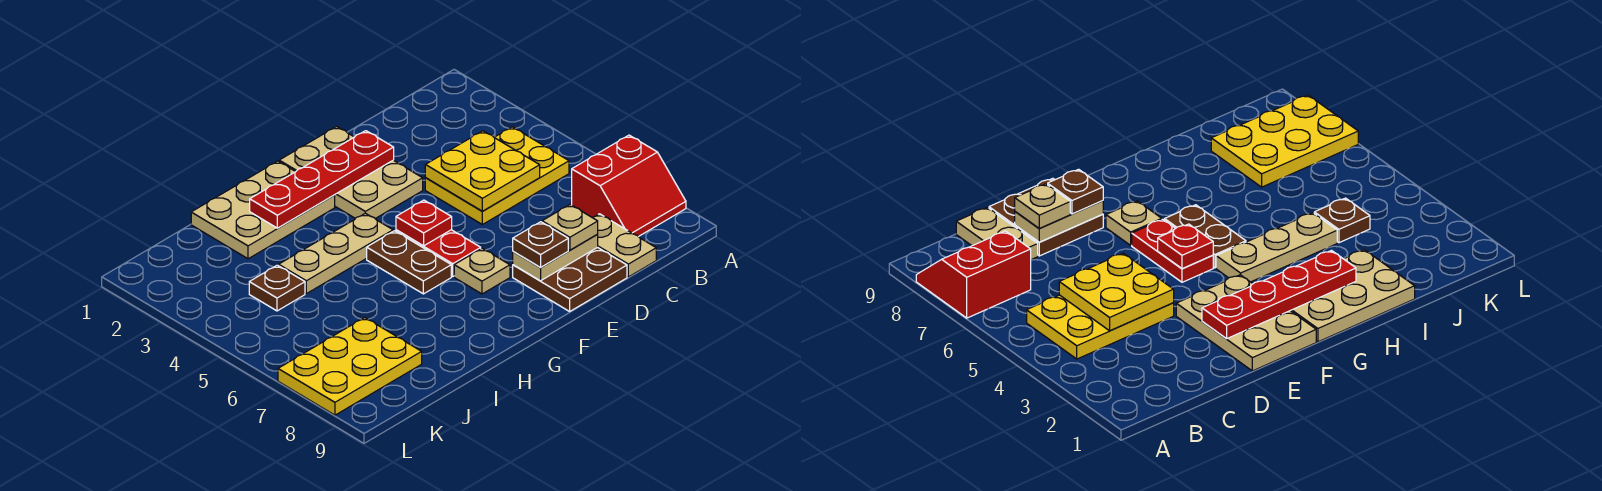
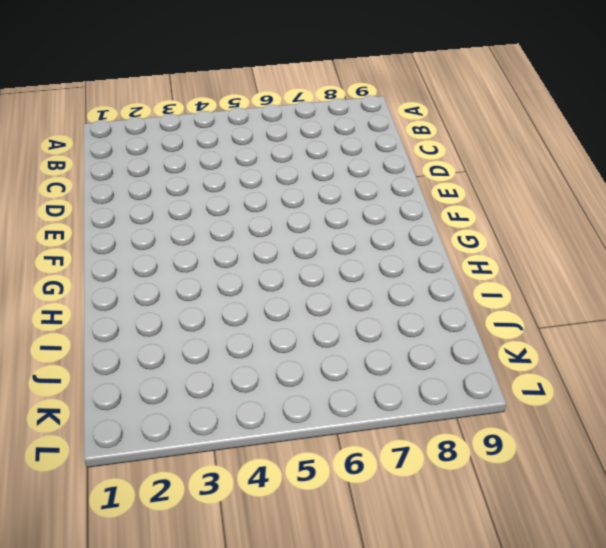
none -> red 2x2 slope [572,135,686,237]
none -> yellow 2x3 plate [425,127,569,224]
none -> tan 1x2 plate [592,214,656,277]

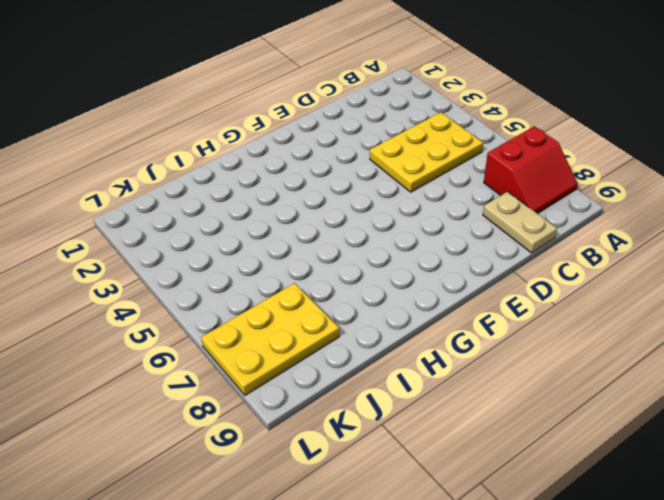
none -> brown 2x2 plate [513,247,627,311]
none -> tan 2x3 plate [279,127,423,219]
none -> red 1x2 plate [396,230,481,276]

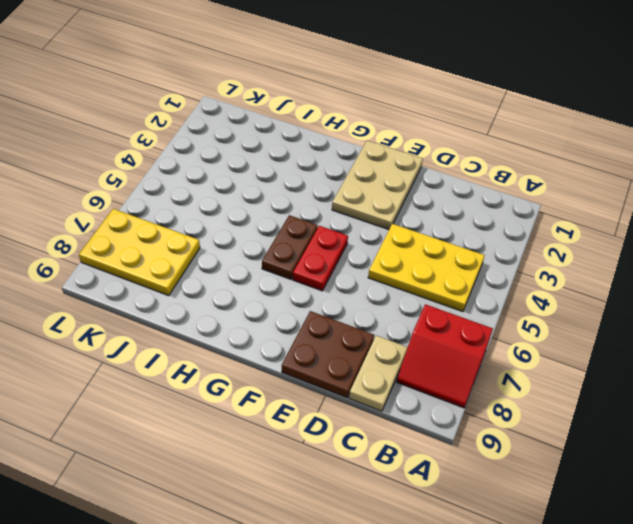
none -> tan 1x1 plate [454,248,510,294]
none -> tan 2x3 plate [191,161,335,259]
none -> tan 1x3 plate [279,213,393,294]

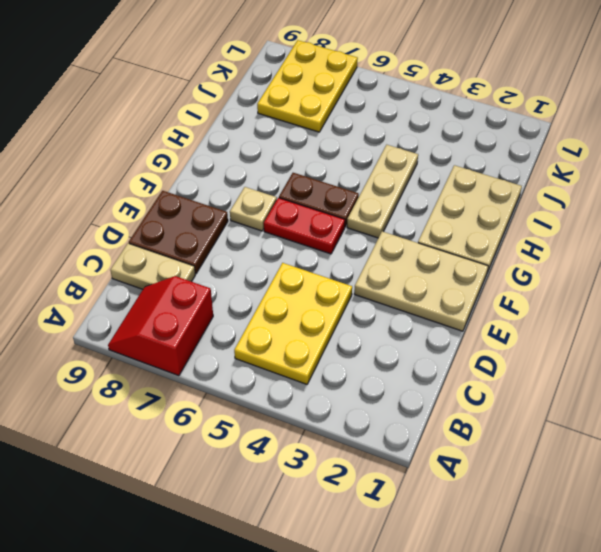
none -> brown 1x1 plate [249,265,305,311]
none -> yellow 2x2 plate [425,131,540,211]
none -> tan 1x2 plate [513,234,598,281]

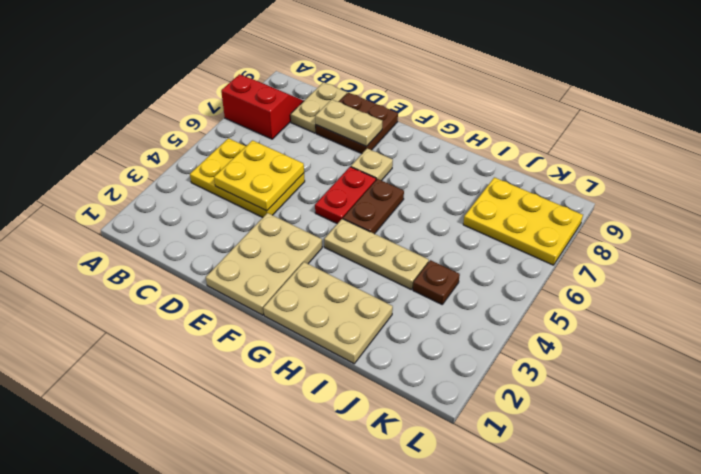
none -> red 1x4 plate [250,131,394,228]
none -> red 1x1 plate [396,200,452,246]
none -> tan 1x1 plate [542,205,598,250]

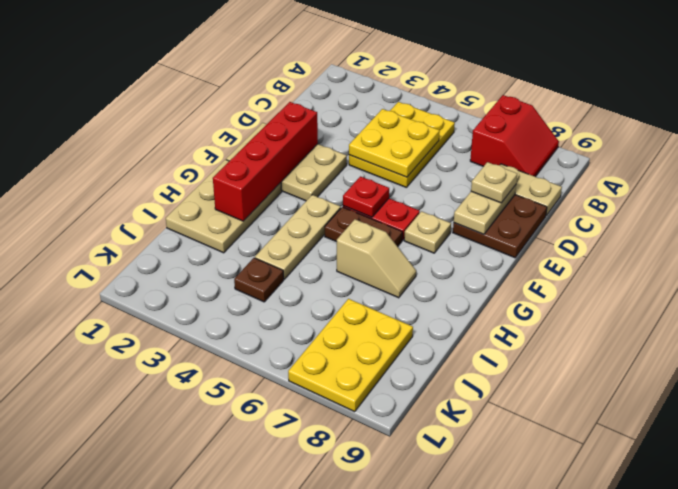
red 1x4 brick [213,102,318,221] -> red 1x4 plate [250,131,394,228]
tan 1x2 slope [337,219,416,298] -> none
none -> brown 1x1 plate [513,222,568,267]

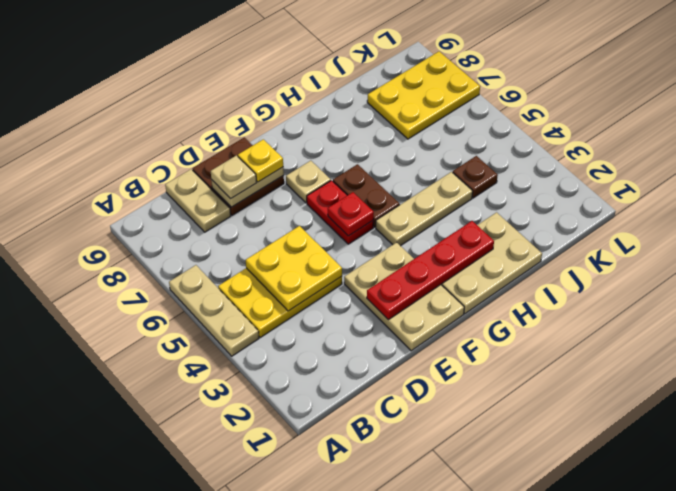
tan 1x3 plate [169,265,259,356] -> none
yellow 1x1 plate [238,139,283,182] -> brown 1x1 plate [513,222,568,267]
none -> red 2x2 slope [572,135,686,237]

